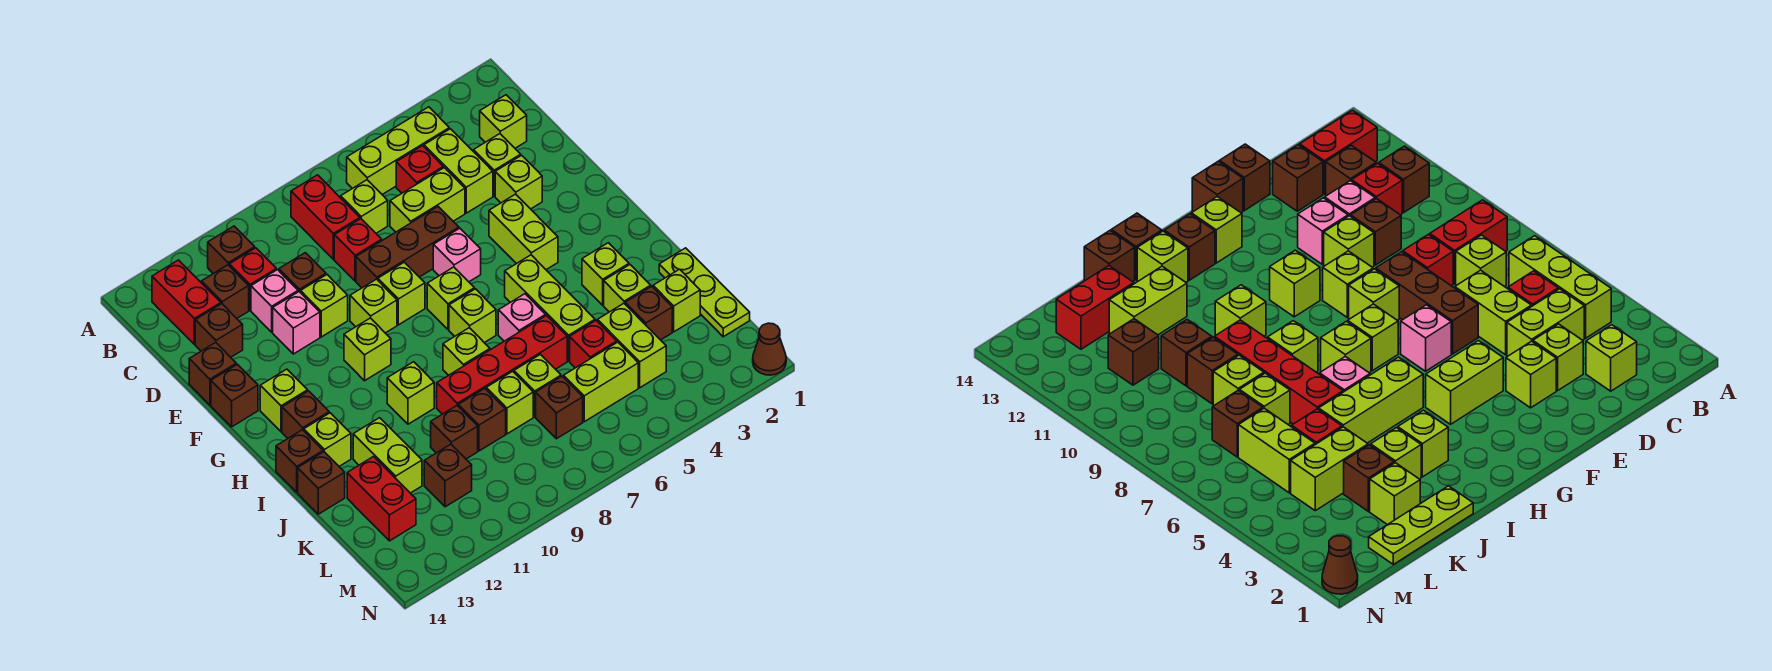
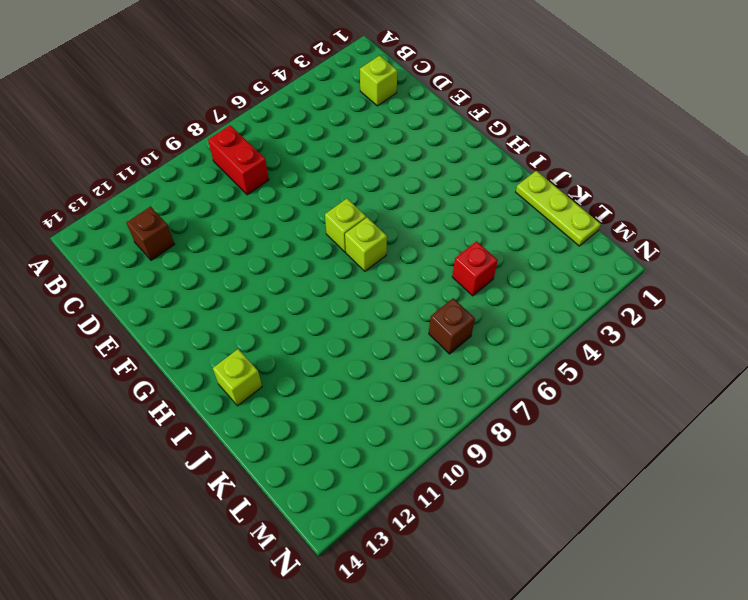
none -> lime 1x3 brick [347,107,449,194]
none -> brown 1x1 brick [208,226,255,274]
none -> red 1x2 brick [152,260,221,344]
none -> lime 1x2 brick [424,129,493,213]

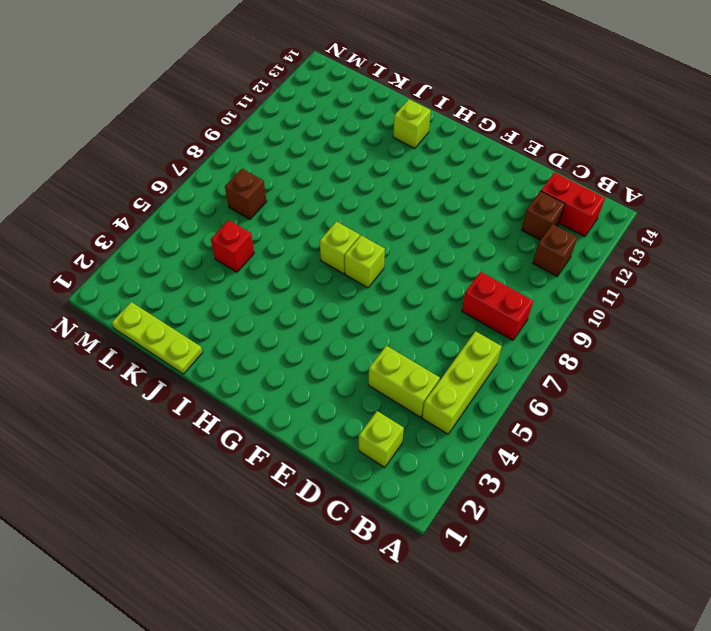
none -> red 1x1 brick [396,146,443,193]
none -> lime 1x1 brick [341,180,388,233]
none -> red 1x1 brick [229,248,276,310]
none -> lime 1x1 brick [474,134,521,196]

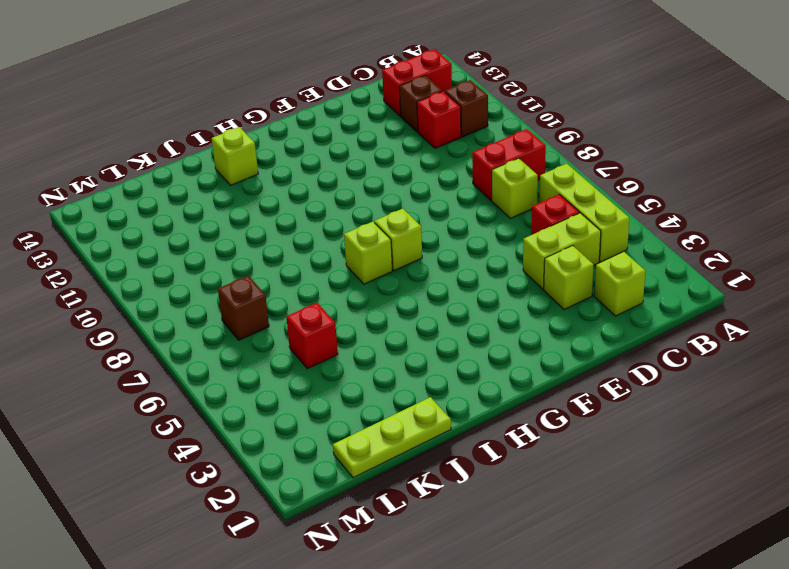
none -> lime 1x2 brick [390,168,465,232]
none -> red 1x1 brick [334,219,382,281]
none -> brown 1x1 brick [279,253,326,293]
none -> pink 1x1 brick [251,270,298,332]

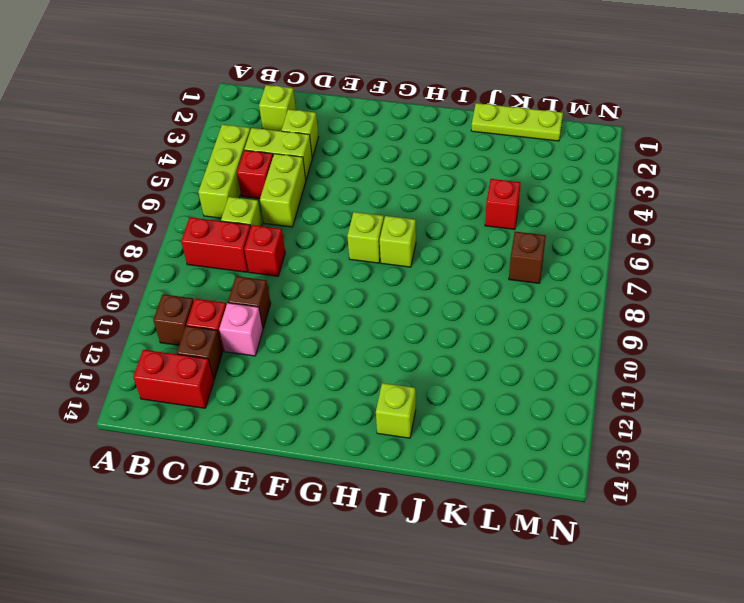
none -> brown 1x1 brick [195,304,243,357]
none -> lime 1x1 brick [495,155,542,209]
none -> brown 1x3 brick [356,207,459,288]
none -> lime 1x1 brick [301,275,348,337]

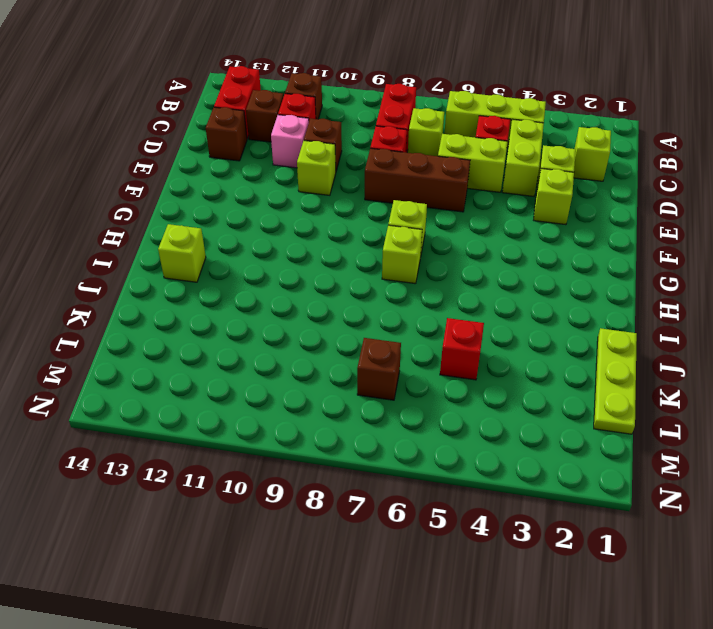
none -> pink 1x1 brick [273,292,320,354]
none -> brown 1x1 brick [189,343,236,405]
none -> lime 1x2 brick [489,194,558,270]
none -> pink 1x1 brick [433,228,481,282]

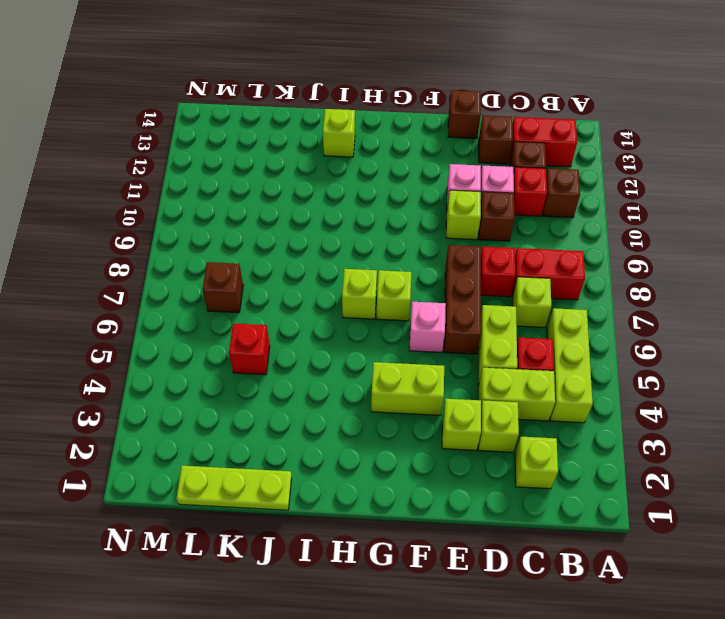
none -> lime 1x1 brick [378,262,425,325]
none -> lime 1x1 brick [350,279,397,333]
none -> brown 1x1 brick [211,364,258,427]
none -> lime 1x1 brick [344,318,391,381]

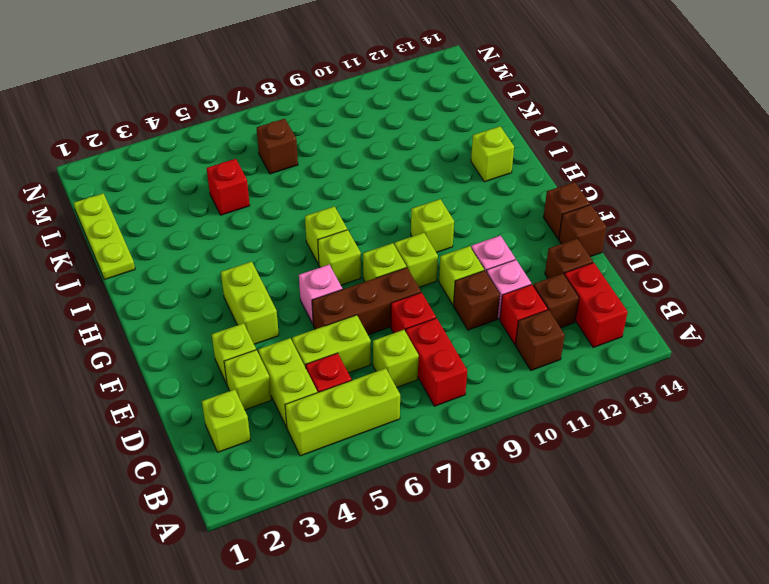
none -> lime 1x1 brick [260,369,308,432]
none -> lime 1x3 brick [505,255,595,361]
none -> brown 1x1 brick [282,391,329,438]
none -> lime 1x1 brick [582,243,629,305]

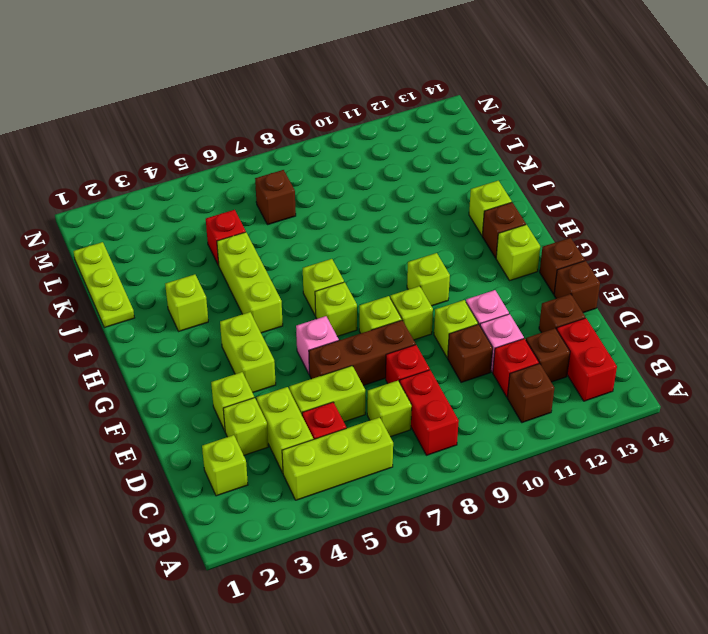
none -> pink 1x1 brick [498,294,546,341]
none -> lime 1x1 brick [443,328,490,375]
none -> lime 1x1 brick [387,362,434,424]
none -> brown 1x1 brick [276,430,323,492]

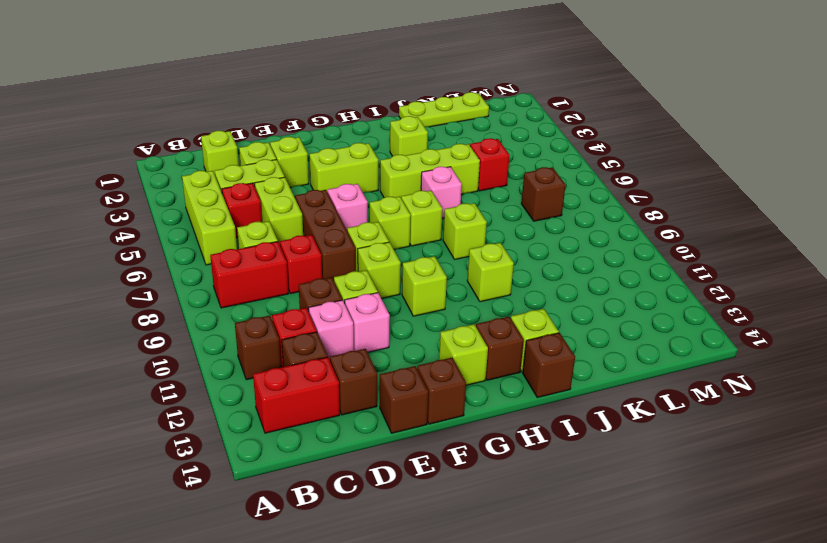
none -> lime 1x1 brick [604,265,651,312]
none -> red 1x4 brick [437,316,567,414]
none -> lime 1x2 brick [353,418,422,493]
none -> brown 1x1 brick [298,452,345,514]

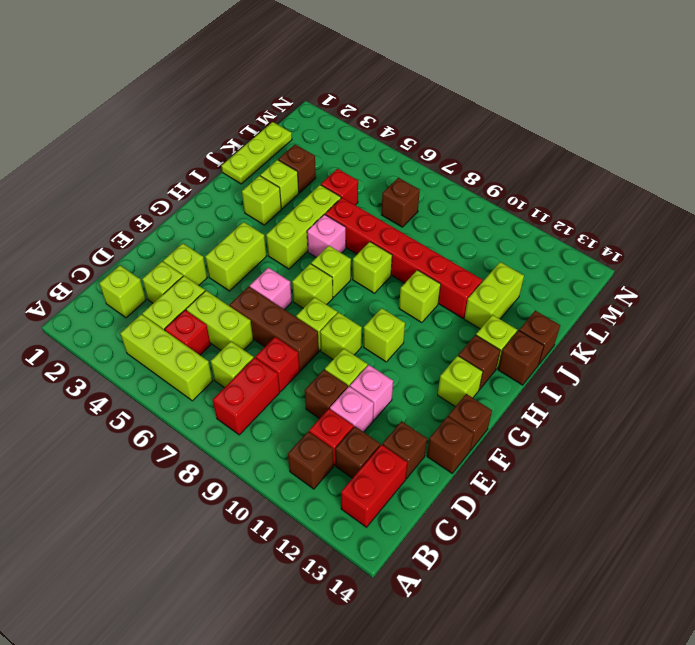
red 1x6 brick [325,198,482,318] -> red 1x4 brick [437,316,567,414]
none -> lime 1x1 brick [653,269,700,332]
none -> lime 1x2 brick [597,303,666,388]
none -> lime 1x1 brick [514,354,561,417]
none -> lime 1x1 brick [486,371,533,434]

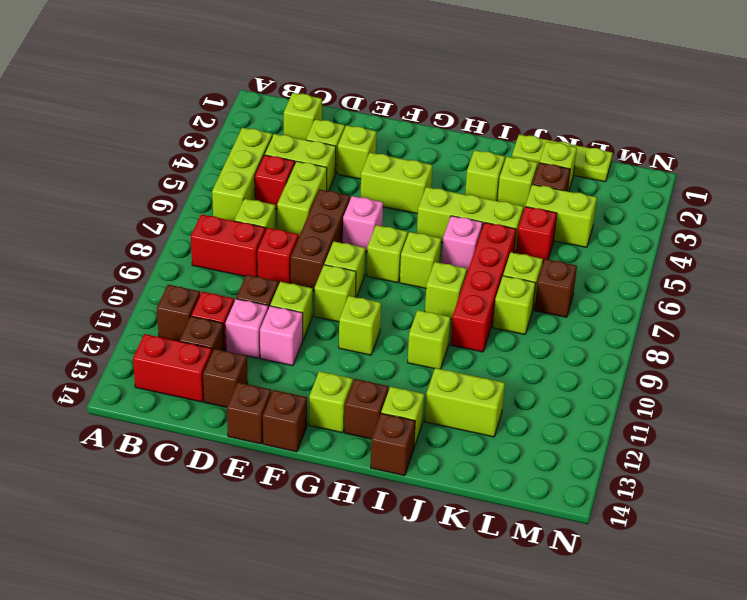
none -> brown 1x1 brick [298,452,345,514]
none -> brown 1x1 brick [458,388,506,451]
none -> brown 1x1 brick [431,406,478,459]
none -> red 1x2 brick [347,456,416,541]

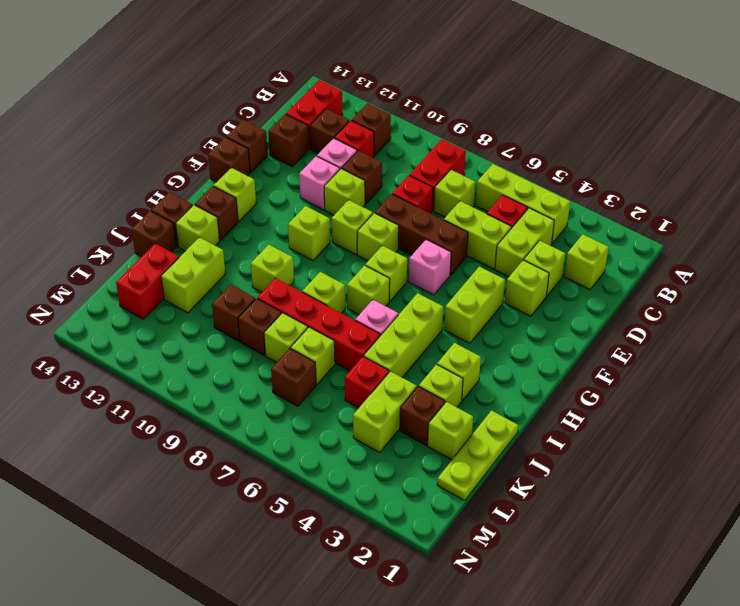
none -> lime 1x2 brick [564,342,638,422]
none -> brown 1x1 brick [424,444,472,507]
none -> brown 1x1 cone [753,323,786,375]

